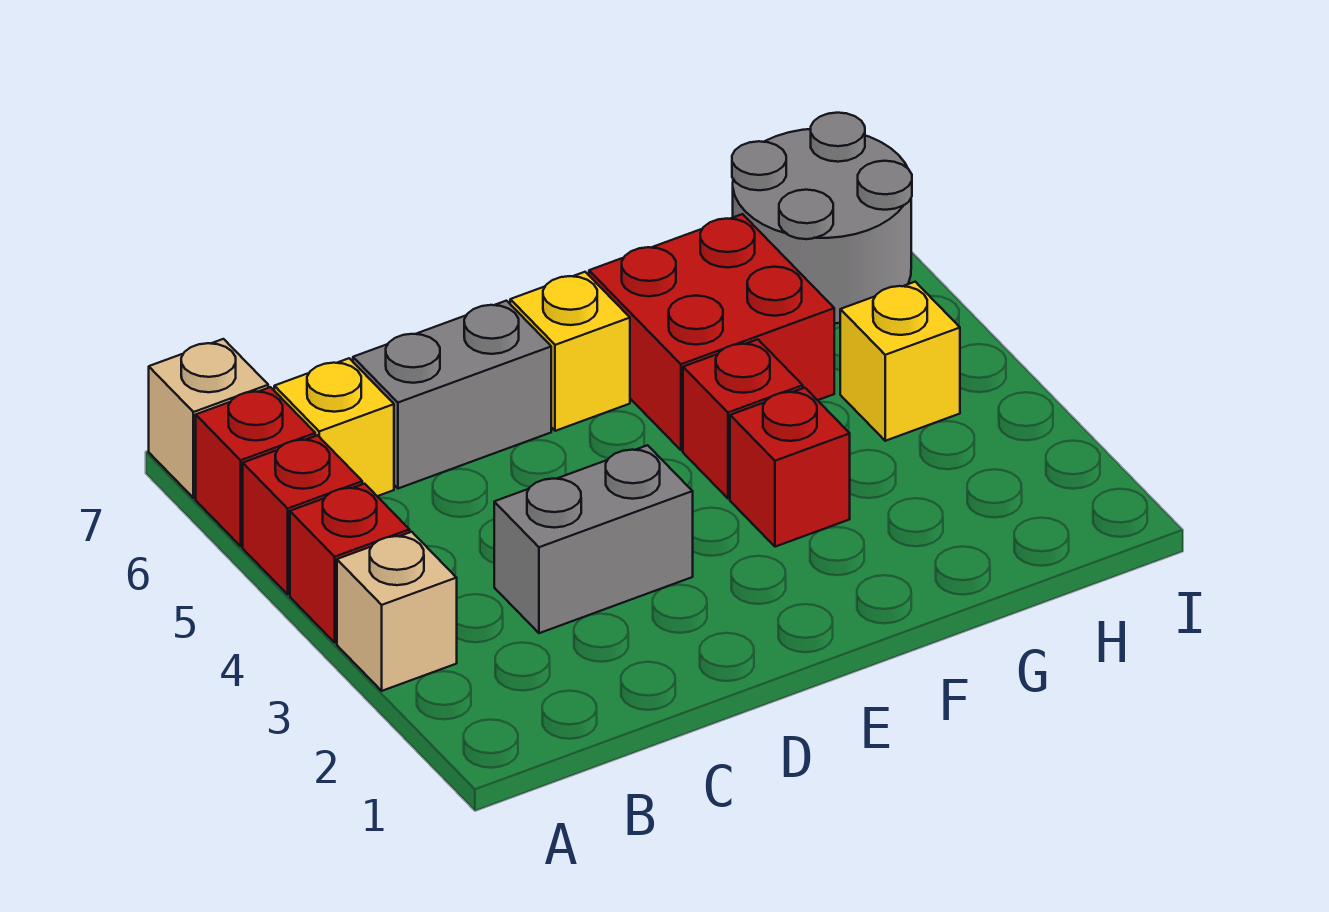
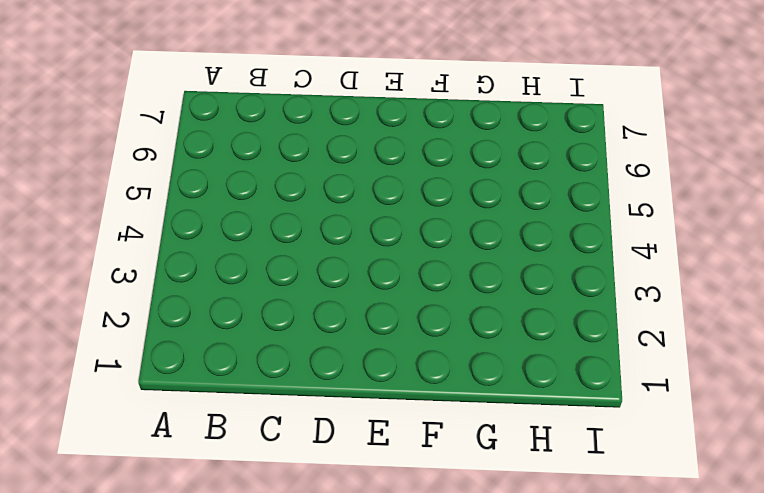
none -> tan 1x1 brick [337,532,457,691]
none -> red 1x1 brick [290,484,410,643]
none -> red 1x1 brick [243,435,362,594]

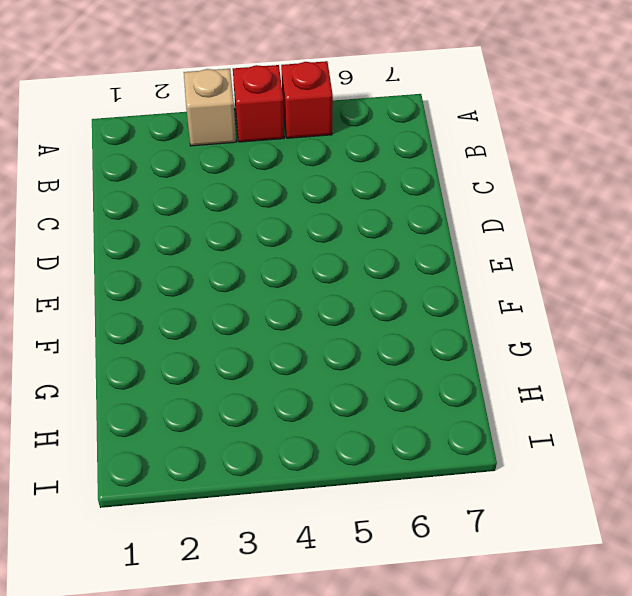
none -> red 1x1 brick [196,387,315,546]
none -> tan 1x1 brick [149,339,268,498]
none -> yellow 1x1 brick [274,358,394,496]

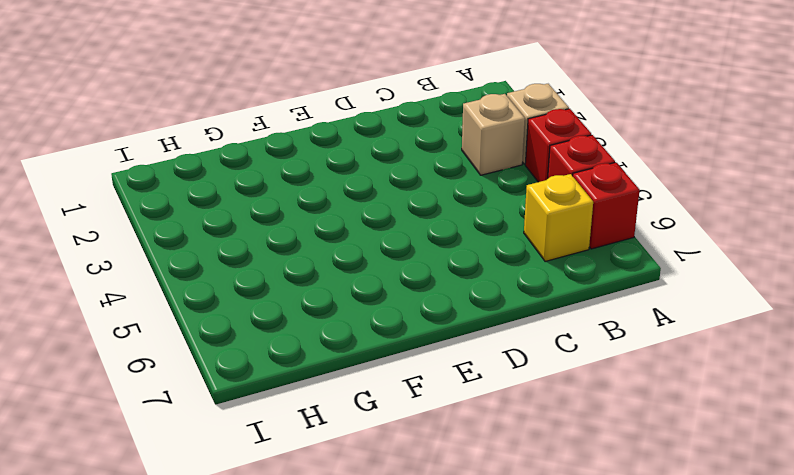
tan 1x1 brick [462,94,525,175] -> tan 1x1 brick moved to [149,339,268,498]
none -> grey 1x2 brick [494,445,693,633]
none -> grey 1x2 brick [353,301,551,489]
none -> yellow 1x1 brick [510,272,630,431]

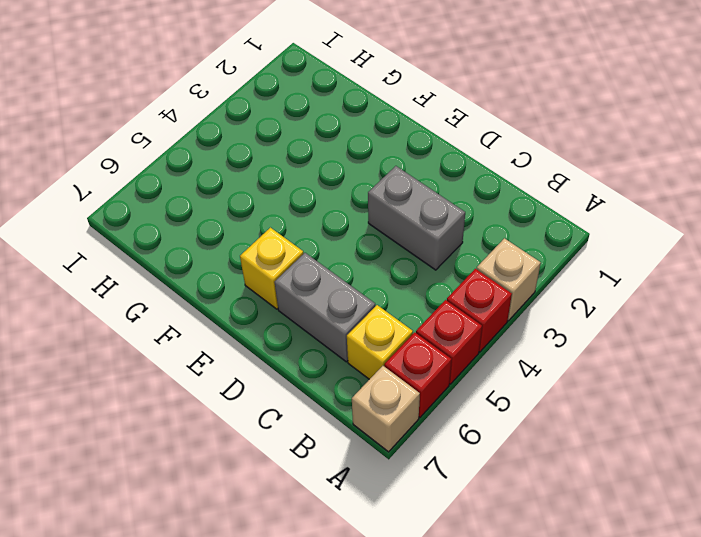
none -> red 1x1 brick [730,388,850,547]
none -> red 1x1 brick [683,339,803,498]
none -> red 2x2 brick [589,214,834,450]

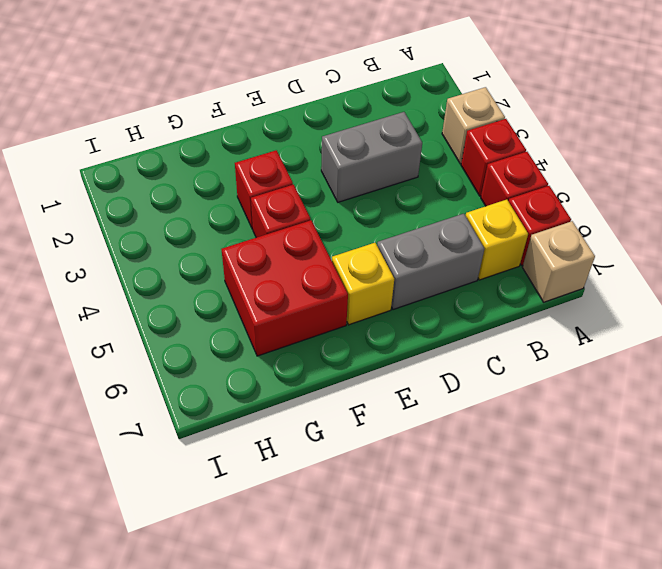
none -> yellow 1x1 brick [840,282,960,441]
none -> grey 2x2 round brick [732,113,912,323]

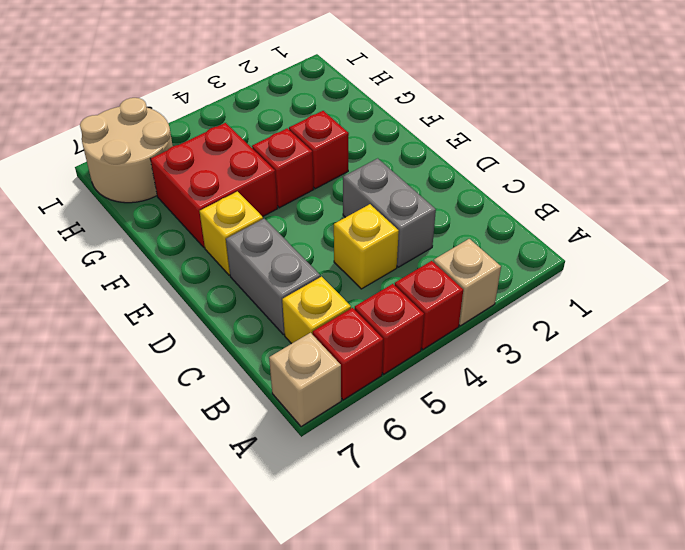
yellow 1x1 brick [334,204,399,289] -> yellow 1x1 brick moved to [840,282,960,441]
tan 2x2 round brick [80,98,173,203] -> grey 2x2 round brick [732,113,912,323]

